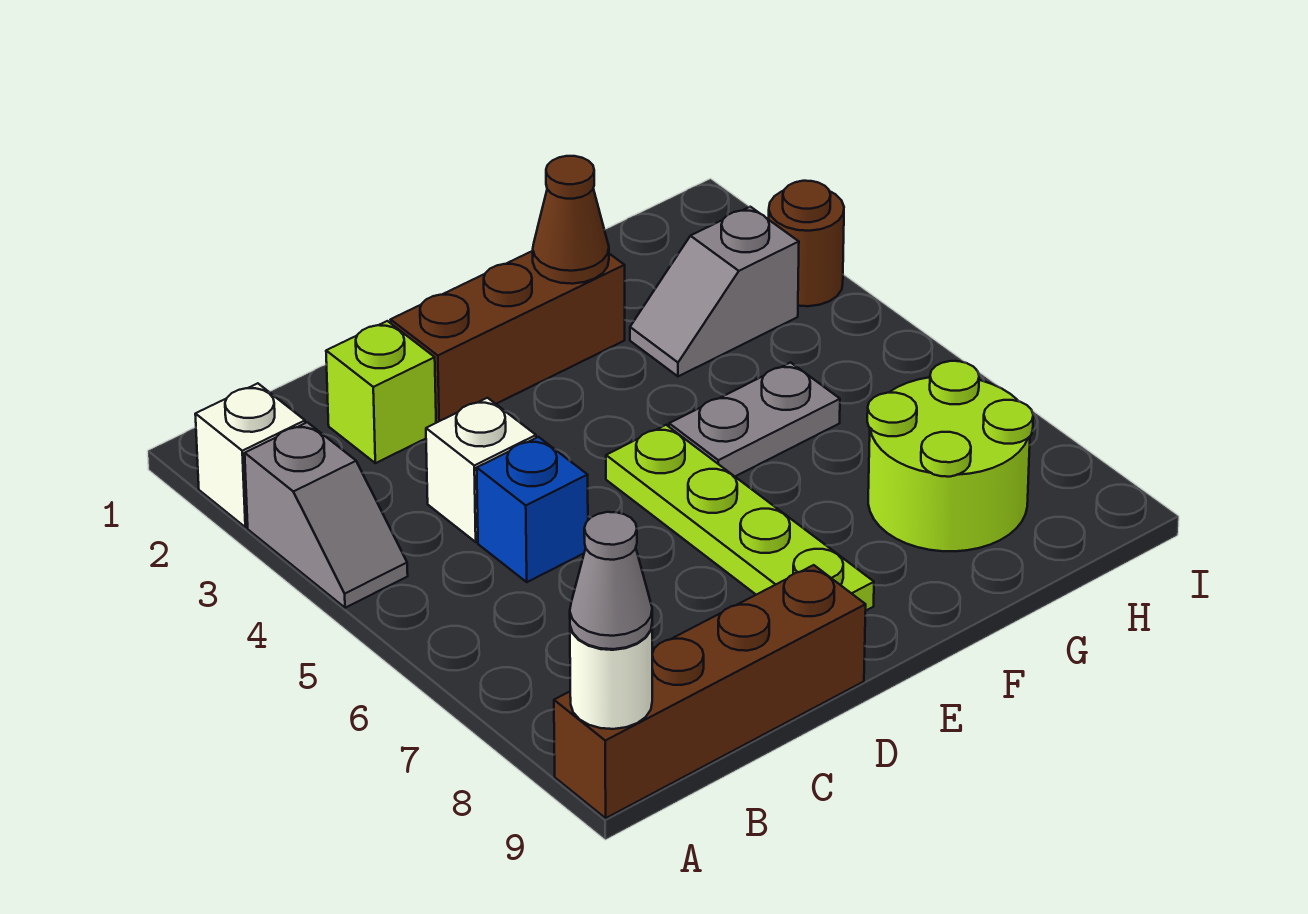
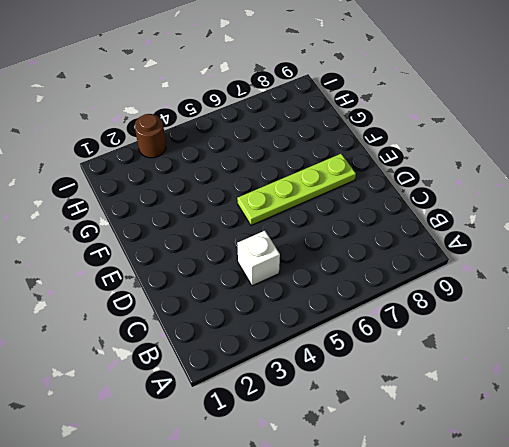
none -> white 1x1 brick [195,383,305,527]
none -> grey 1x2 slope [245,422,408,608]
none -> brown 1x4 brick [554,565,866,818]

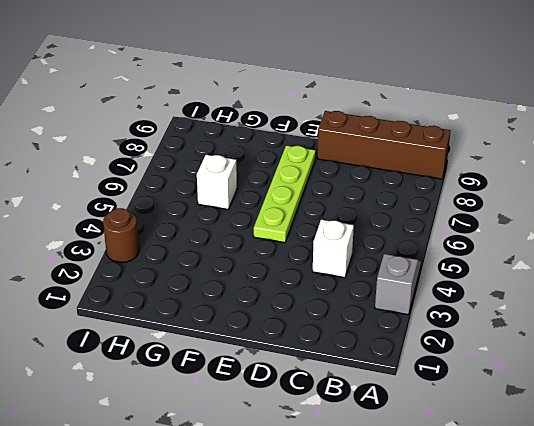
white 1x1 brick [197,155,237,209] -> white 1x1 brick moved to [195,383,305,527]
none -> lime 1x1 brick [326,321,436,463]
none -> blue 1x1 brick [477,437,588,582]
none -> brown 1x3 brick [391,251,625,423]

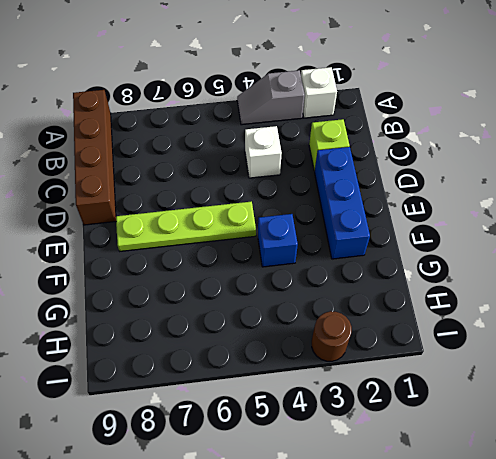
blue 1x3 brick [315,147,370,259] -> brown 1x3 brick [391,251,625,423]
blue 1x1 brick [258,214,298,267] -> blue 1x1 brick moved to [477,437,588,582]
none -> grey 1x2 plate [669,362,840,476]
none -> grey 1x2 slope [630,207,799,376]
none -> lime 2x2 round brick [867,361,1033,551]

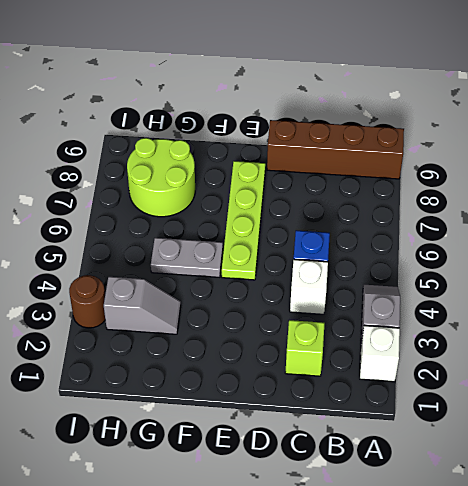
none -> brown 1x3 brick [391,251,625,423]
none -> white 1x1 round brick [570,627,652,729]
none -> brown 1x1 cone [533,156,609,284]

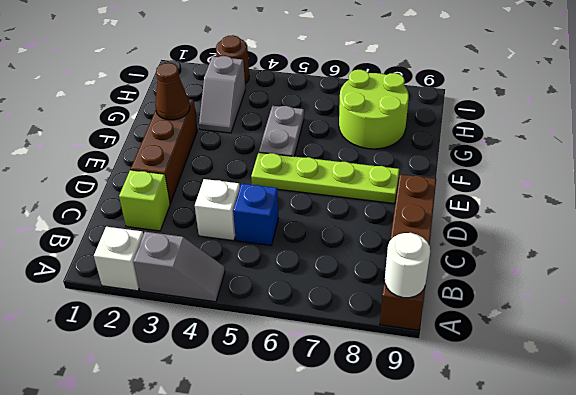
none -> grey 1x1 cone [570,512,652,649]

